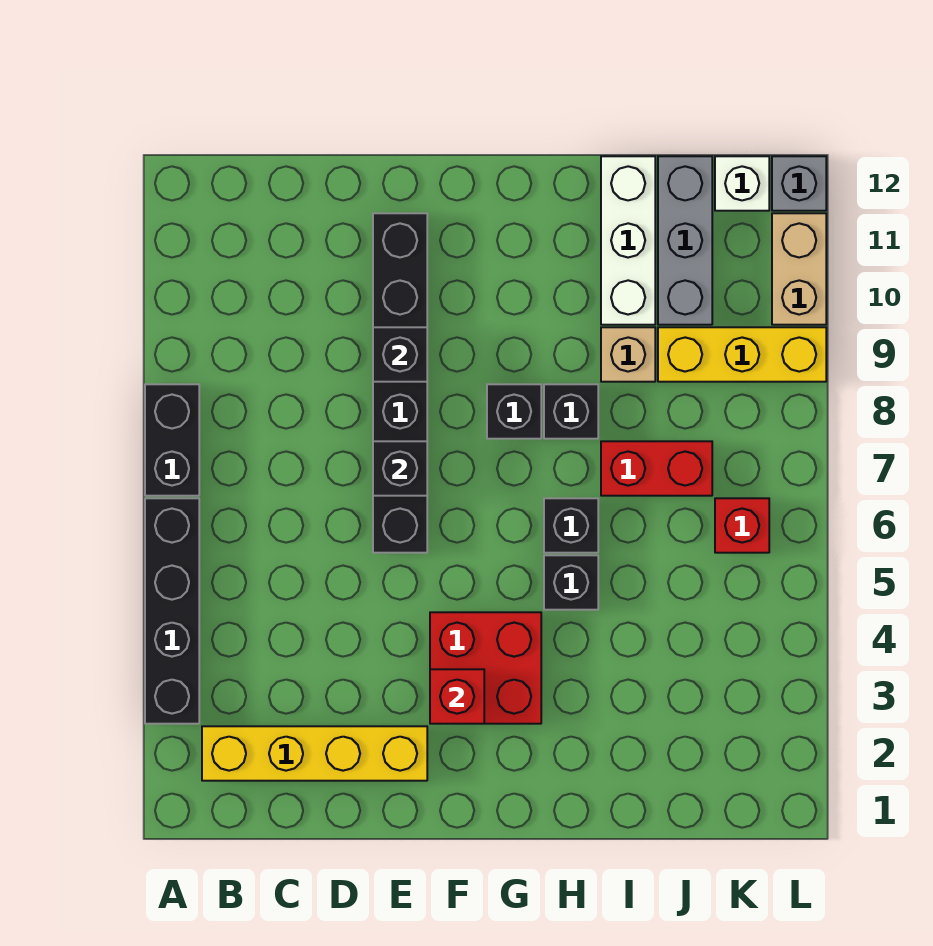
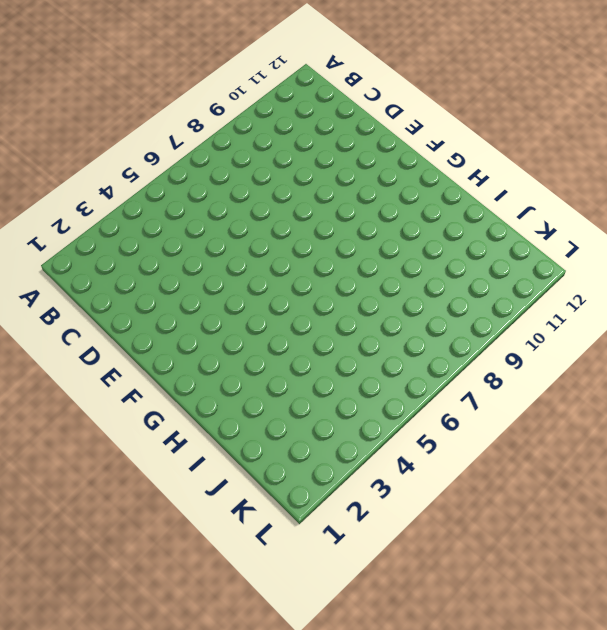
none -> black 1x4 brick [145,498,199,724]
none -> black 1x2 brick [145,384,199,496]
none -> yellow 1x4 brick [202,726,427,781]

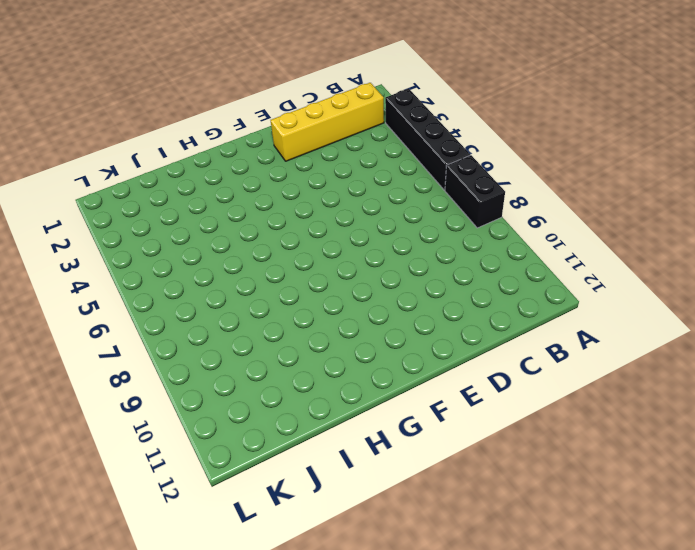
none -> black 1x6 brick [373,213,427,553]
none -> red 2x2 brick [430,612,541,724]
none -> black 1x1 brick [487,384,541,439]

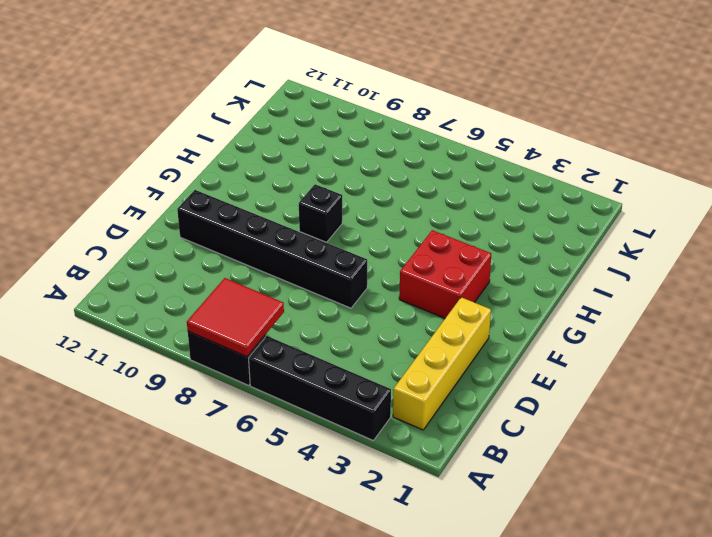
red 2x2 tile [187,278,284,357] -> none
none -> black 1x1 brick [544,555,598,610]
none -> black 1x1 brick [544,498,598,553]
none -> black 1x1 brick [544,384,598,439]

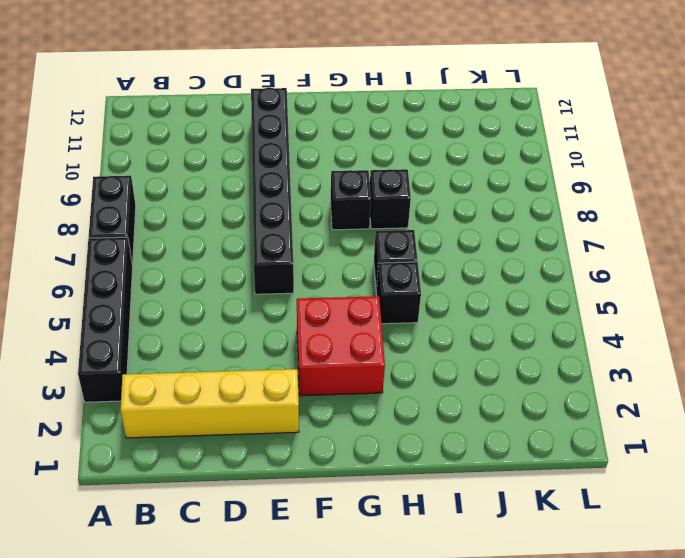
none -> red 1x2 brick [601,441,712,496]
none -> tan 1x1 brick [601,327,655,382]
none -> white 1x3 brick [601,156,655,325]

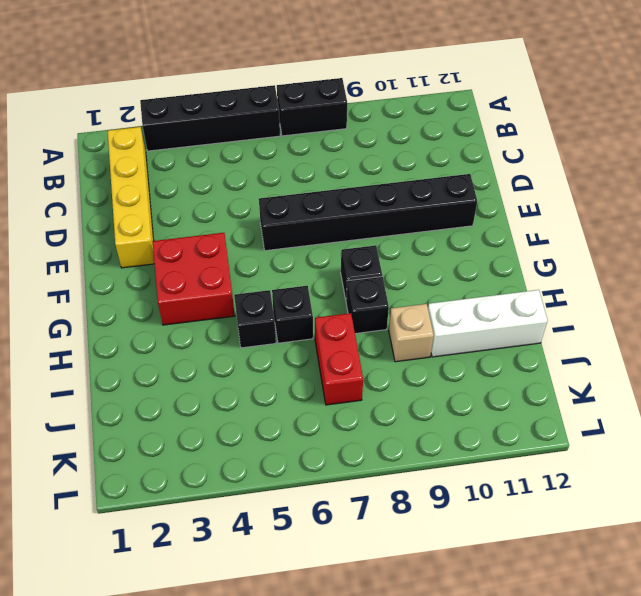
none -> yellow 1x3 brick [658,327,826,382]
none -> grey 1x3 brick [658,156,712,325]
none -> red 1x1 brick [715,498,769,553]

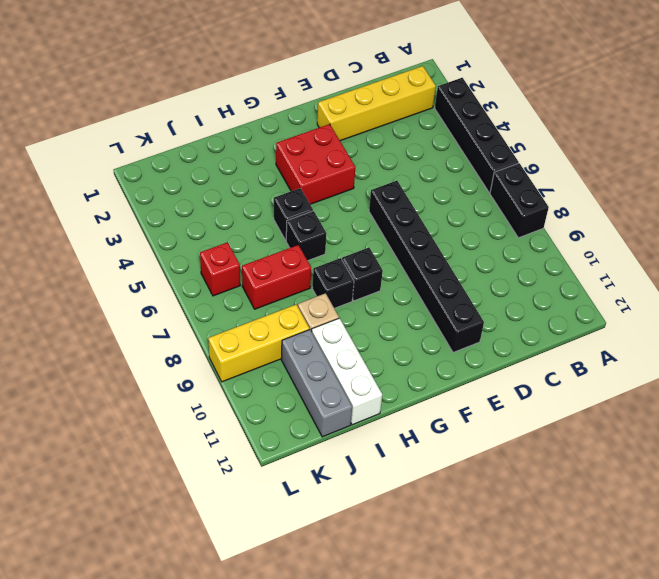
none -> white 1x1 brick [715,156,769,211]
none -> tan 1x2 brick [772,213,826,325]
none -> grey 1x1 brick [772,156,826,211]

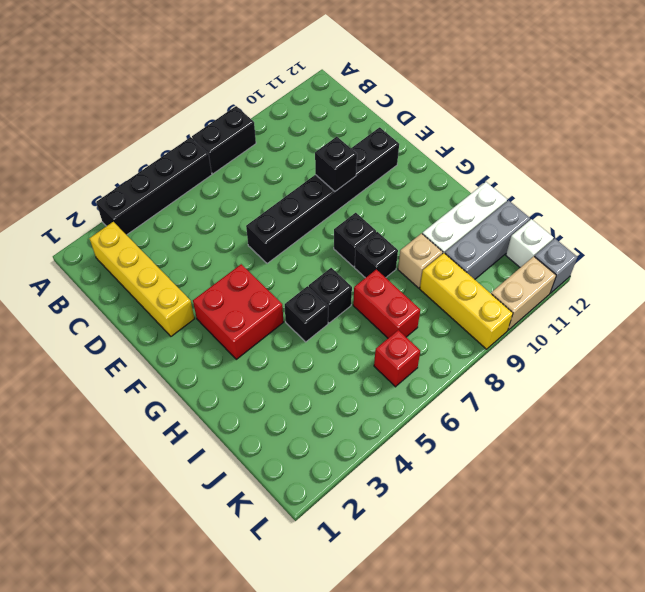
none -> black 1x1 brick [373,441,427,496]
none -> red 1x1 brick [430,669,484,724]

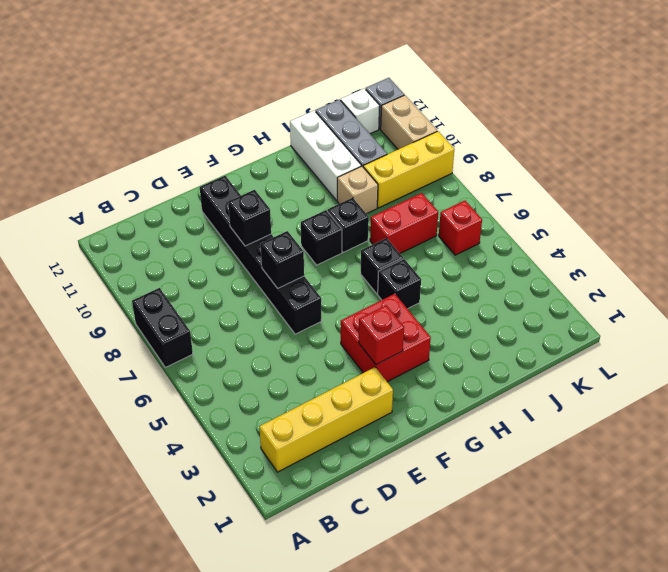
none -> black 1x4 brick [145,498,199,724]

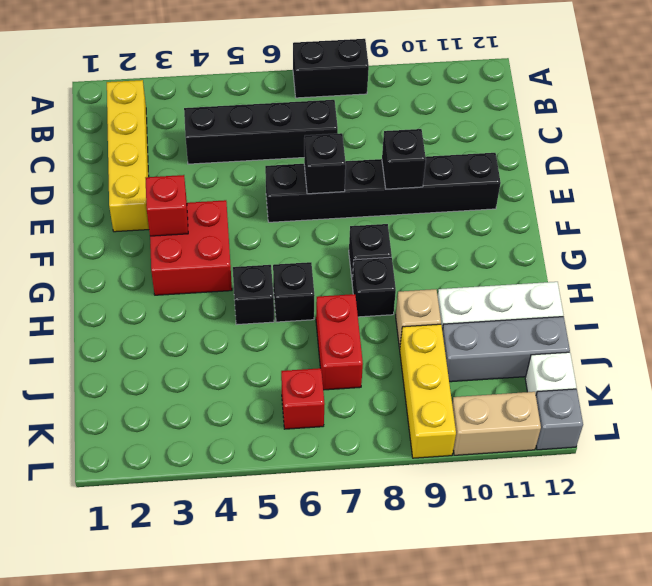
black 1x4 brick [184,100,338,164] -> black 1x4 brick moved to [145,498,199,724]

